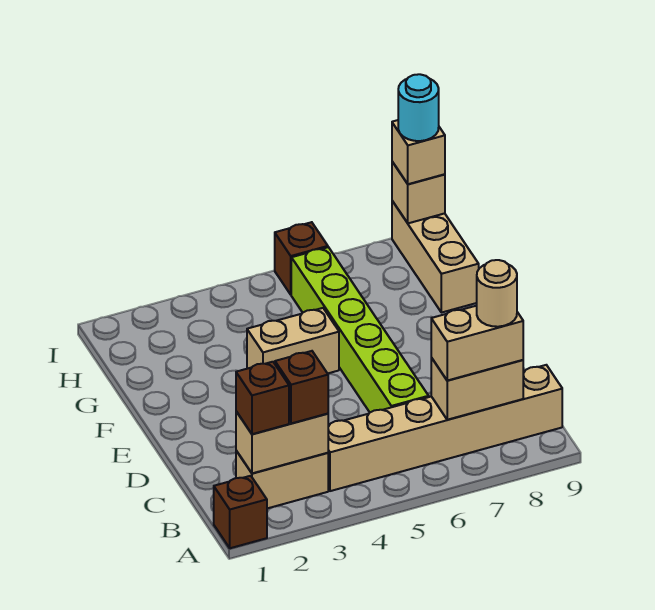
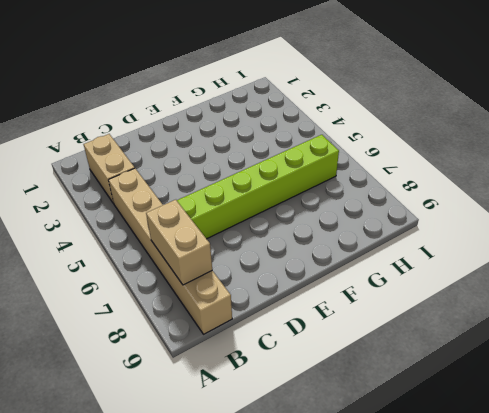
none -> brown 1x1 brick [214,476,267,548]
none -> tan 1x2 brick [247,308,339,374]
none -> tan 1x3 brick [392,201,479,313]

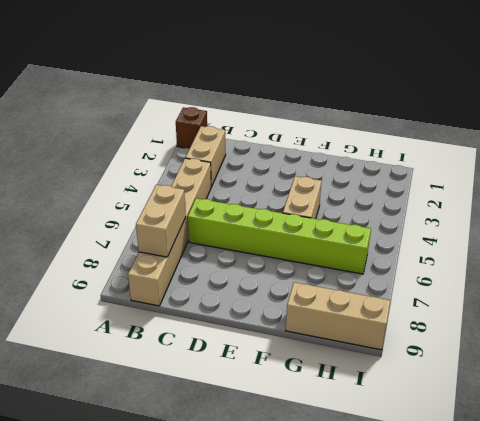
none -> brown 1x1 brick [275,222,328,295]
none -> tan 1x2 brick [236,411,328,473]
none -> tan 1x1 brick [392,162,445,223]

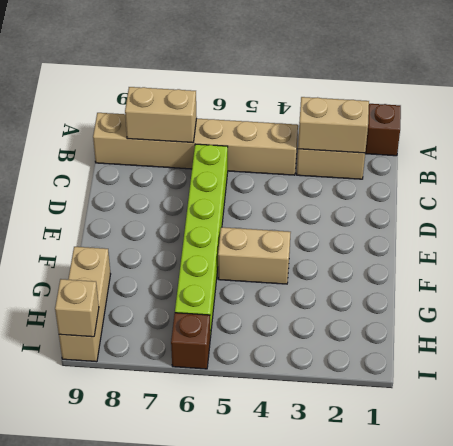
none -> brown 1x1 brick [236,362,289,434]
none -> brown 1x1 brick [275,351,328,423]
none -> tan 1x2 brick [431,306,523,380]

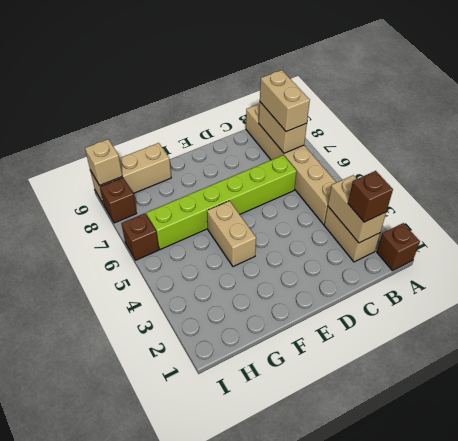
brown 1x1 brick [100,178,137,223] -> brown 1x1 brick moved to [275,351,328,423]
none -> tan 1x1 brick [392,120,445,184]
none -> tan 1x1 round brick [477,260,517,327]
none -> cyan 1x1 round brick [398,74,439,141]

